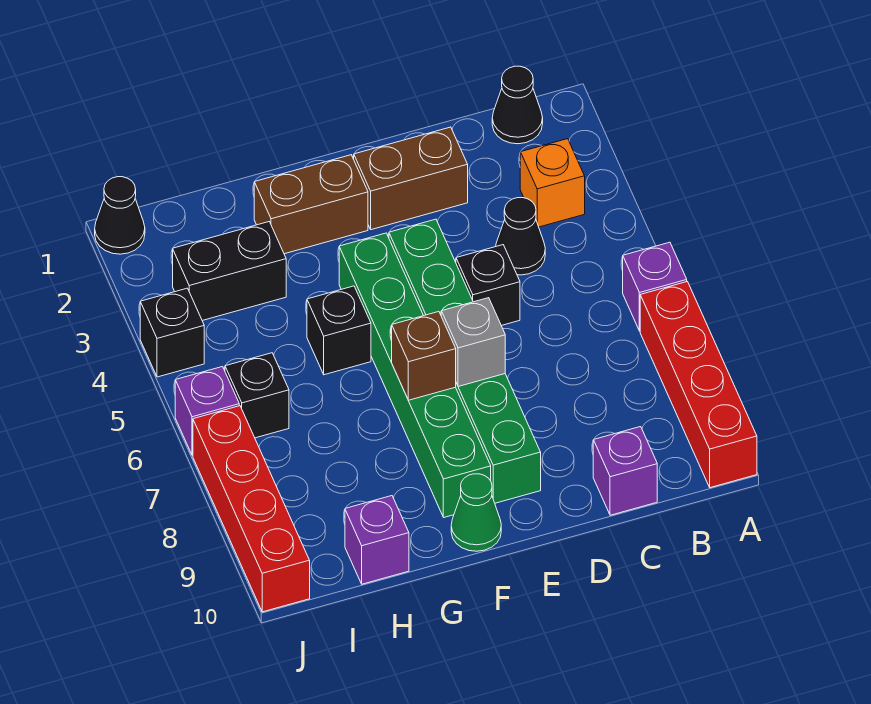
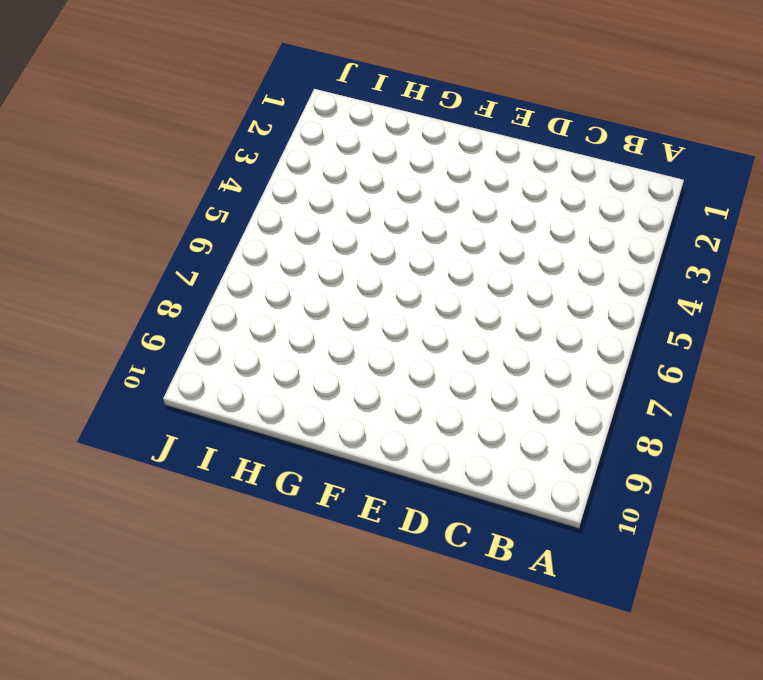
none -> purple 1x1 brick [623,242,687,331]
none -> red 1x4 brick [640,282,757,488]
none -> black 1x1 cone [492,66,543,144]

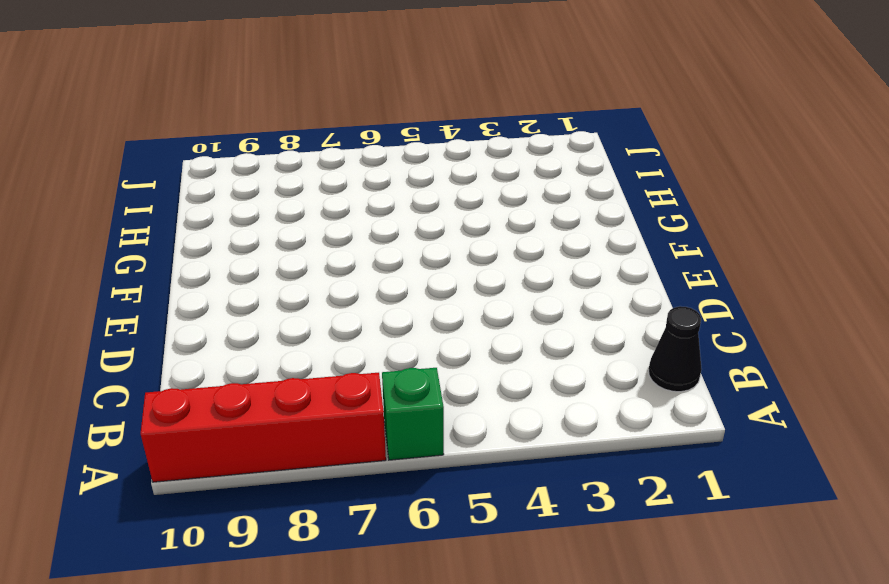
green 1x1 brick [382,368,444,460] -> purple 1x1 brick [623,242,687,331]
none -> orange 1x1 brick [520,139,585,227]
none -> black 1x1 cone [496,198,545,275]
none -> purple 1x1 brick [593,427,657,515]

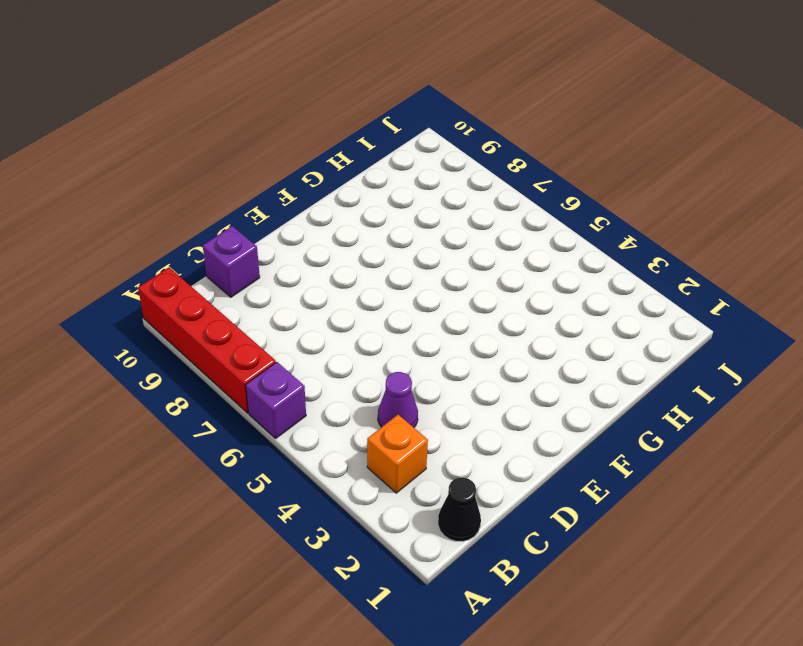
purple 1x1 cone [378,372,418,427] -> black 1x1 cone [496,198,545,275]
none -> brown 1x2 brick [354,127,468,230]
none -> black 1x1 brick [456,245,520,326]
none -> green 1x6 brick [389,219,541,503]

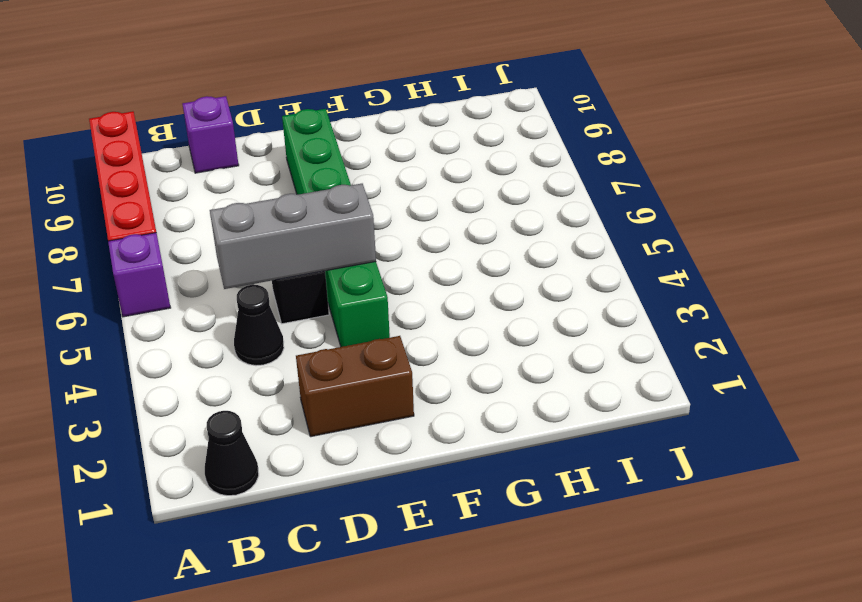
grey 1x3 brick [210,184,376,289] -> none
none -> orange 1x1 brick [520,139,585,227]
none -> brown 1x2 brick [254,155,368,254]
none -> green 1x6 brick [339,233,491,517]

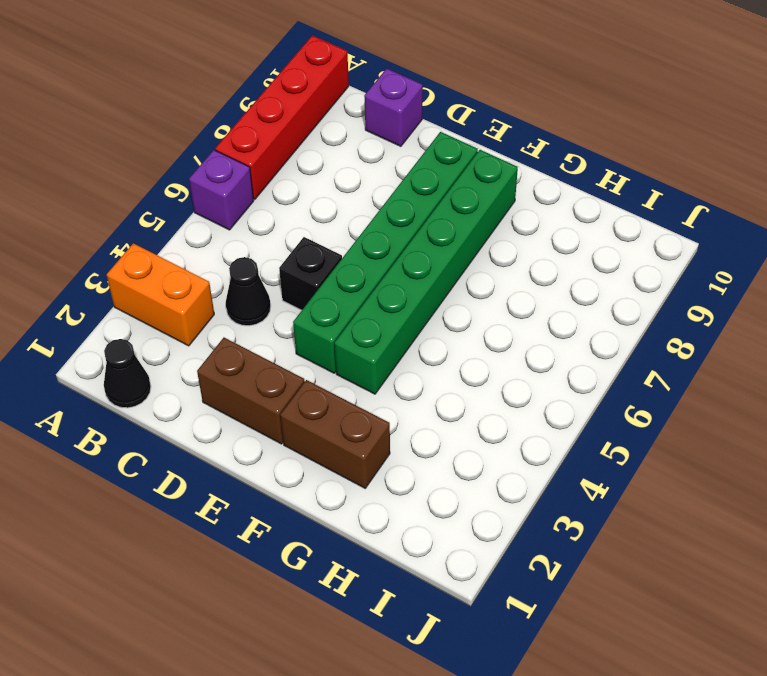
orange 1x2 brick [107,243,214,346] -> orange 1x1 brick [520,139,585,227]
none -> green 1x1 cone [451,474,501,551]
none -> black 1x1 brick [307,286,371,375]
none -> black 1x2 brick [173,222,286,321]

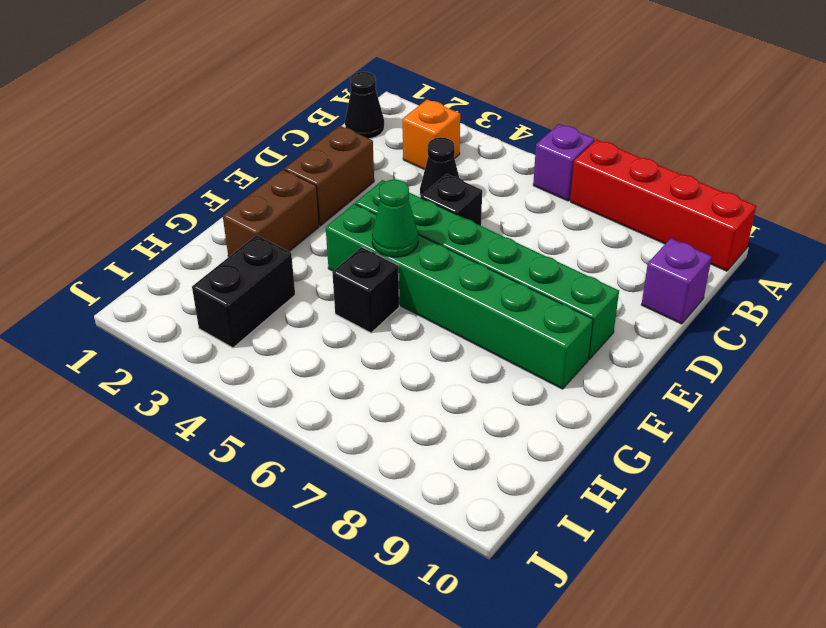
green 1x1 cone [372,180,418,257] -> green 1x1 cone moved to [451,474,501,551]
none -> purple 1x1 brick [345,496,409,584]
none -> black 1x1 brick [225,353,289,438]
none -> black 1x1 cone [95,177,145,254]

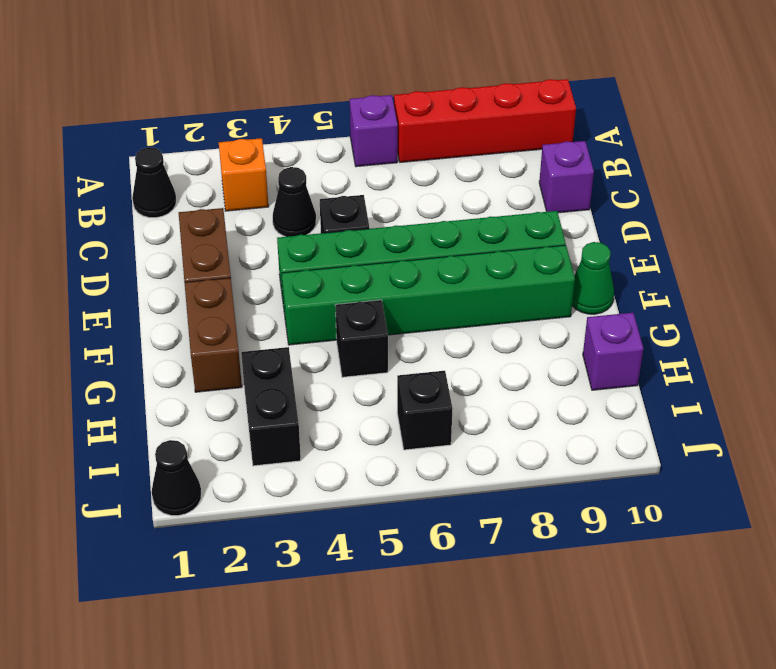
none -> black 1x1 brick [140,288,204,377]
none -> purple 1x1 brick [175,367,239,455]
none -> red 1x4 brick [193,406,310,612]

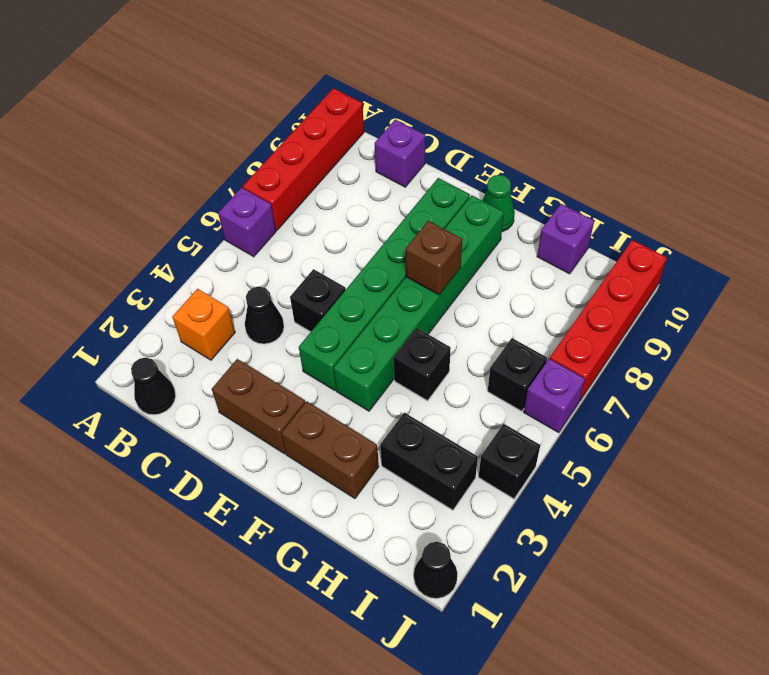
none -> grey 1x1 brick [441,298,505,387]

